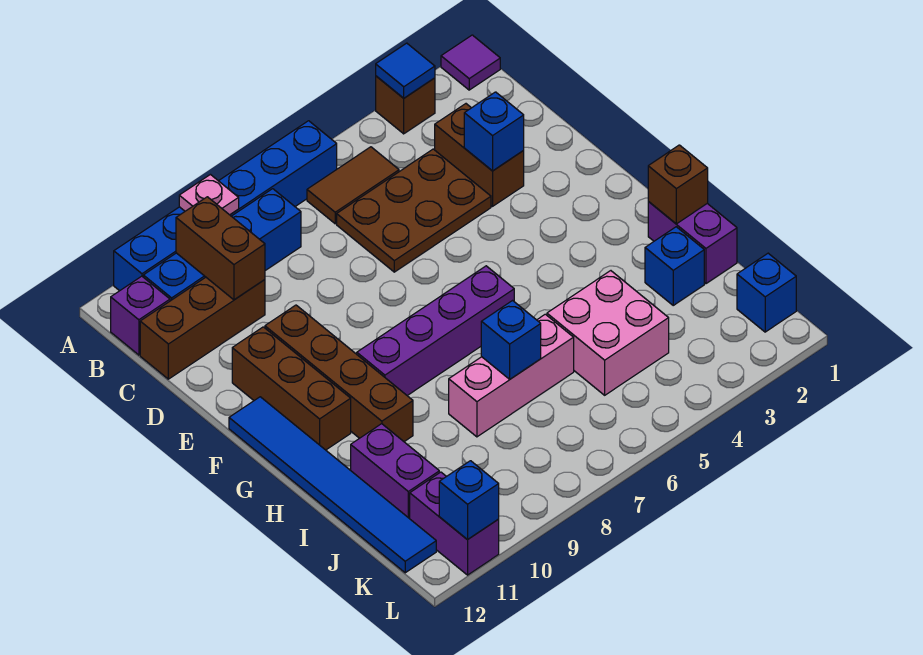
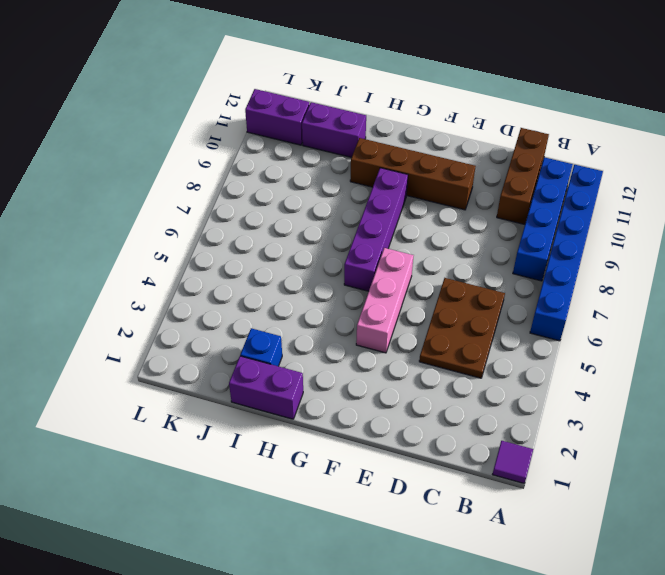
pink 1x3 brick [356,248,414,353] -> pink 1x3 brick moved to [449,314,574,437]
none -> brown 1x1 brick [376,76,435,134]
none -> brown 1x2 tile [307,147,399,224]
none -> purple 1x1 brick [111,276,170,355]

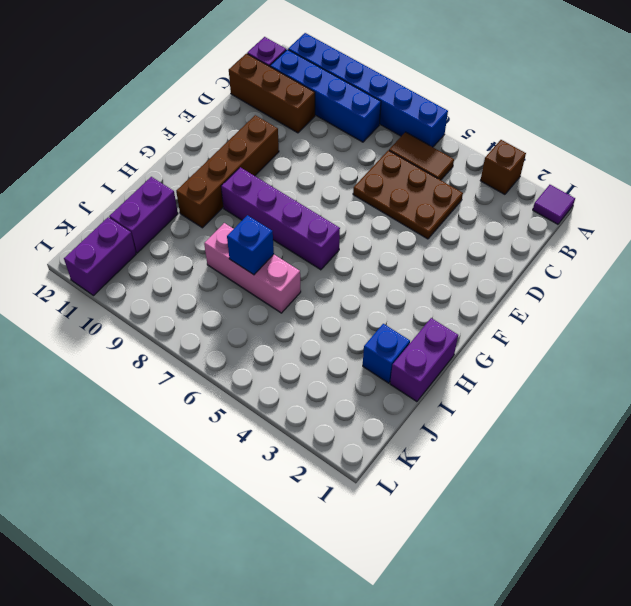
none -> brown 1x2 brick [435,104,524,206]
none -> brown 1x3 brick [232,327,351,450]
none -> blue 1x6 tile [229,397,436,573]

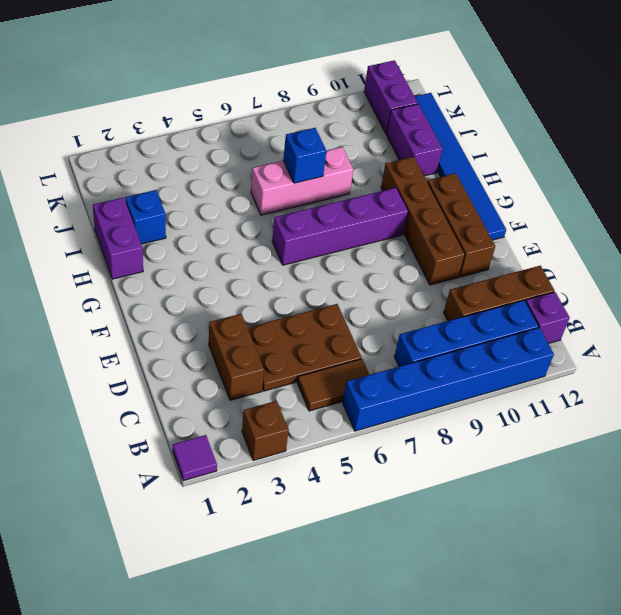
none -> pink 2x2 brick [547,271,669,395]
none -> blue 1x1 brick [737,253,796,332]
none -> blue 1x1 tile [376,43,435,98]

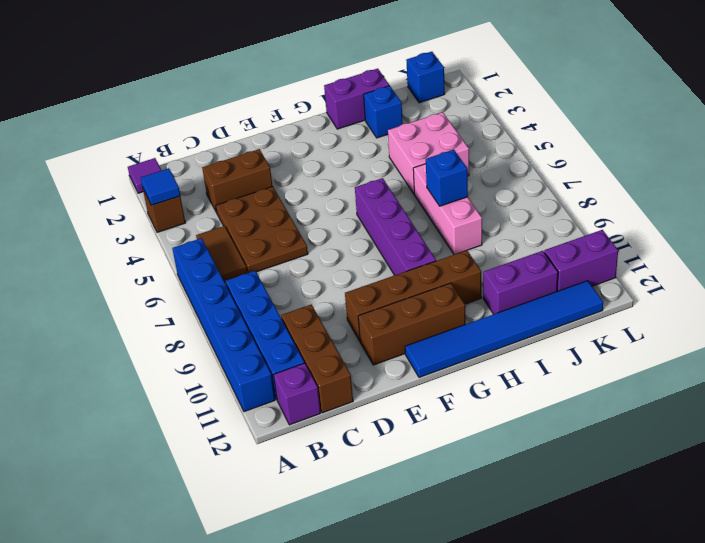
none -> pink 1x1 plate [179,175,239,215]
none -> brown 1x2 brick [176,197,265,300]
none -> blue 1x1 brick [464,92,524,171]

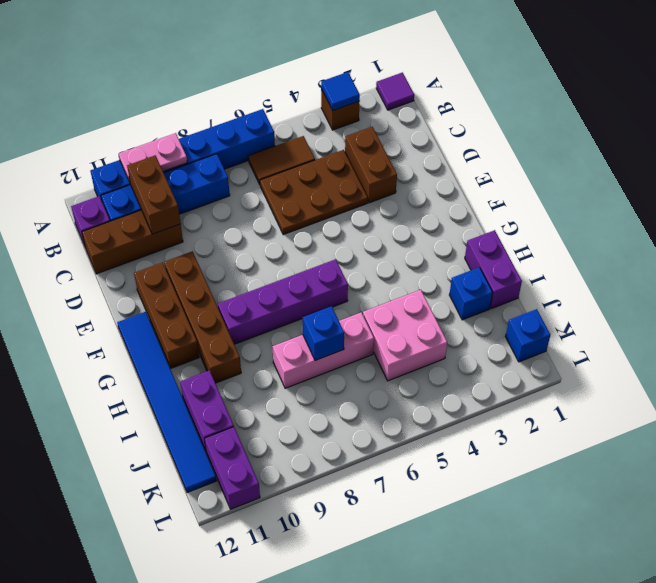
pink 1x2 plate [119,133,187,182] -> pink 1x1 plate [179,175,239,215]
none -> blue 1x1 brick [464,92,524,171]
none -> brown 1x1 brick [648,145,708,224]
none -> blue 1x1 brick [439,461,499,540]

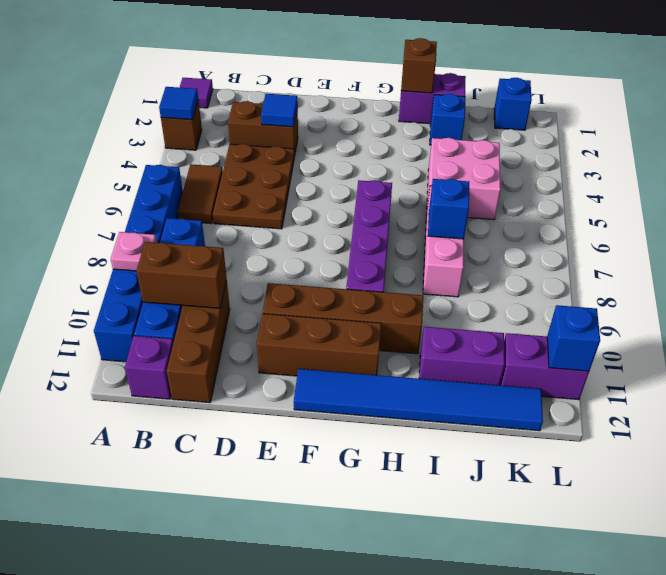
blue 1x1 tile [261,94,298,127] -> blue 1x1 brick [464,92,524,171]

